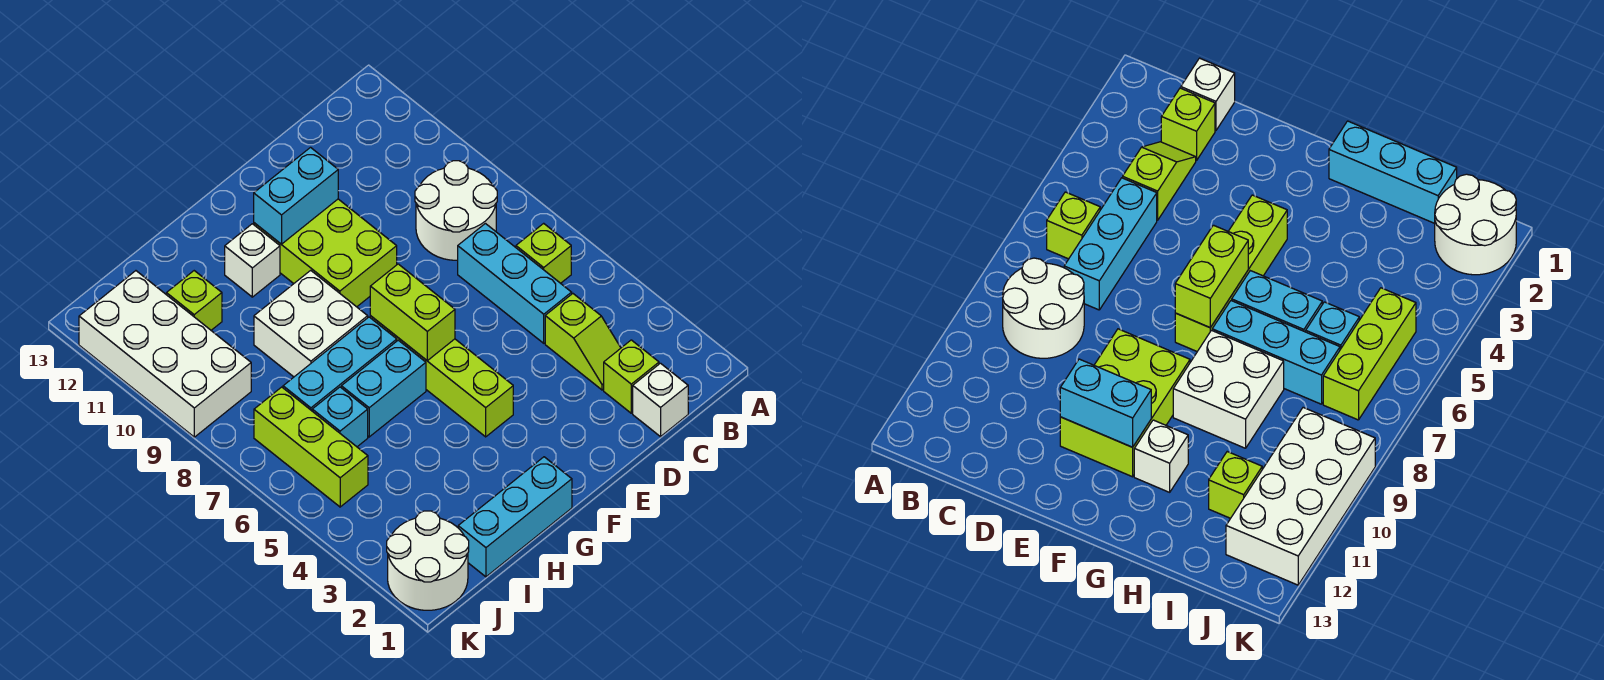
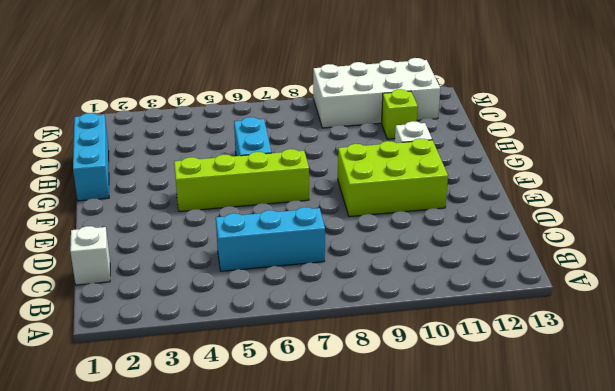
none -> lime 1x1 brick [516,223,571,283]
none -> white 2x2 round brick [415,161,497,260]
none -> lime 1x1 brick [604,340,659,413]

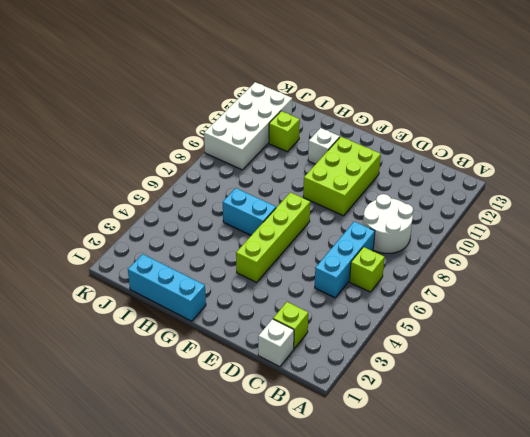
none -> lime 1x2 slope [545,294,621,390]
none -> cyan 1x3 brick [283,317,397,411]
none -> white 2x2 brick [254,270,368,377]

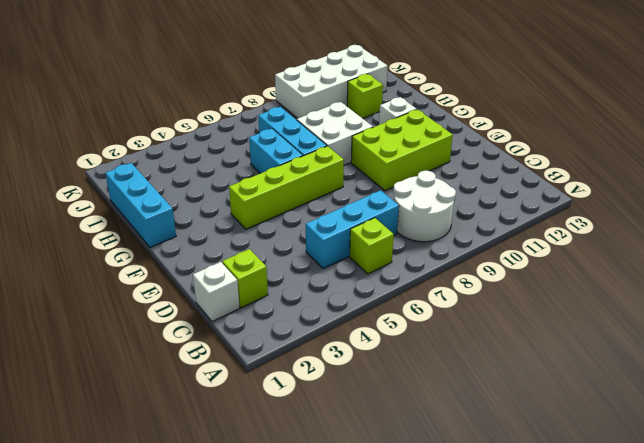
none -> lime 1x2 slope [545,294,621,390]
none -> cyan 1x1 brick [312,387,368,447]
none -> white 2x2 round brick [387,511,469,610]

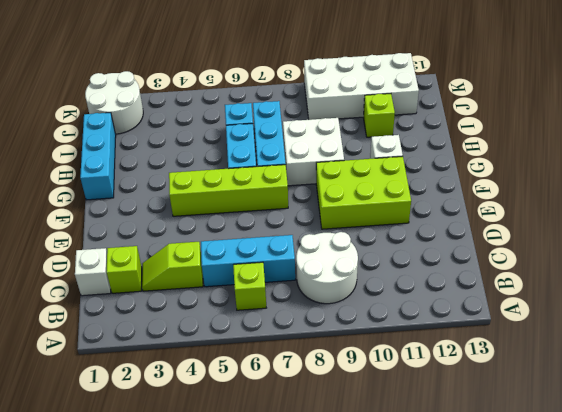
none -> lime 1x3 brick [254,387,368,507]
none -> cyan 1x2 brick [254,148,338,244]
none -> lime 1x2 brick [370,264,455,361]

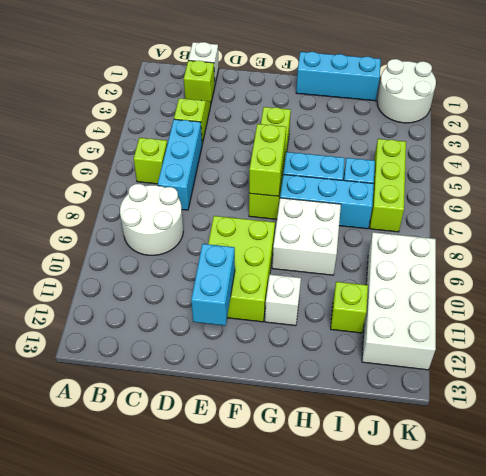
cyan 1x2 brick [191,244,235,326] -> cyan 1x2 brick turned to [254,148,338,244]

